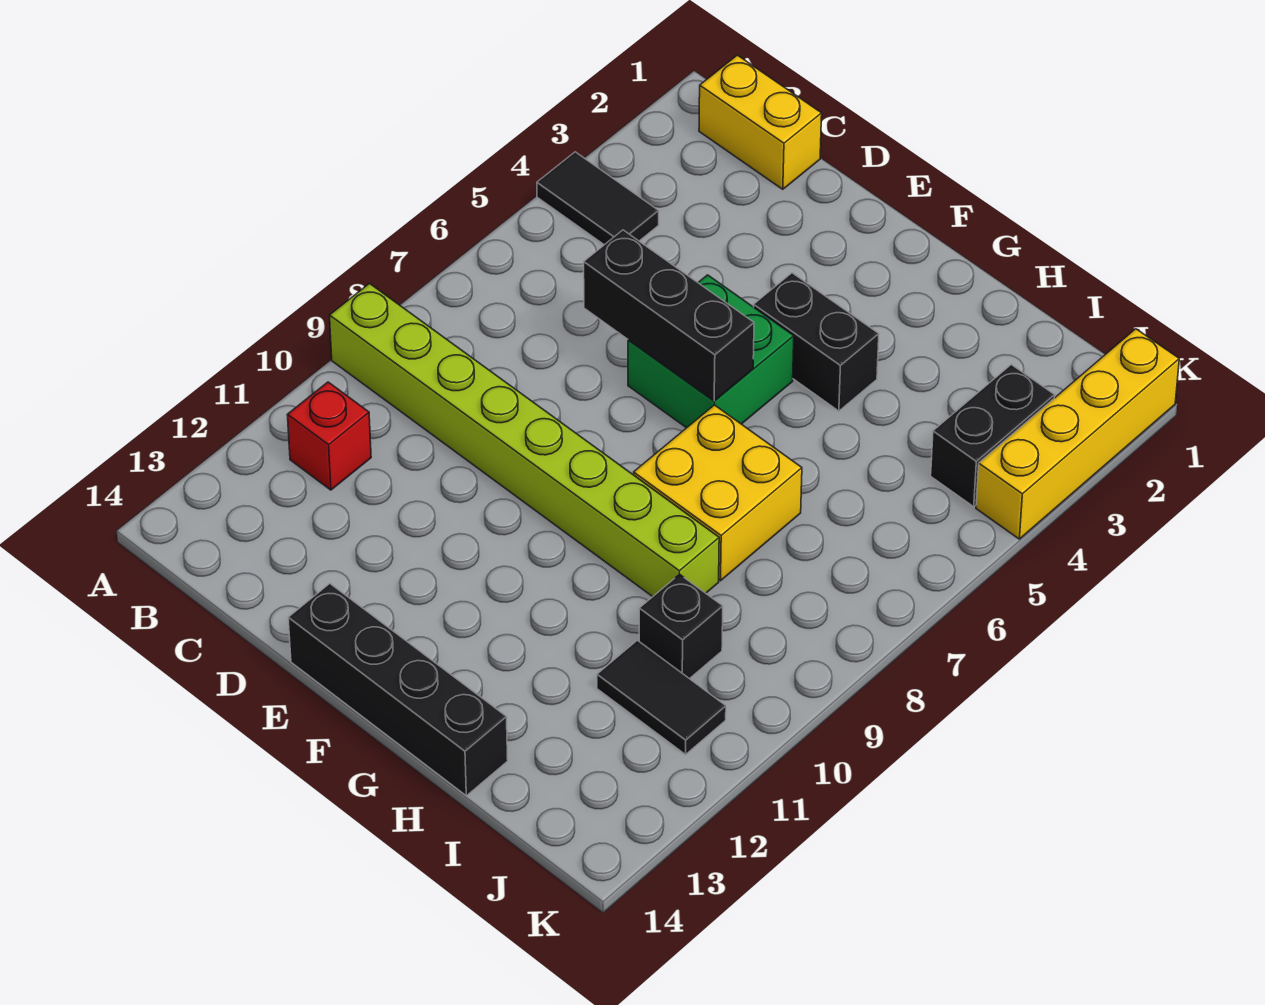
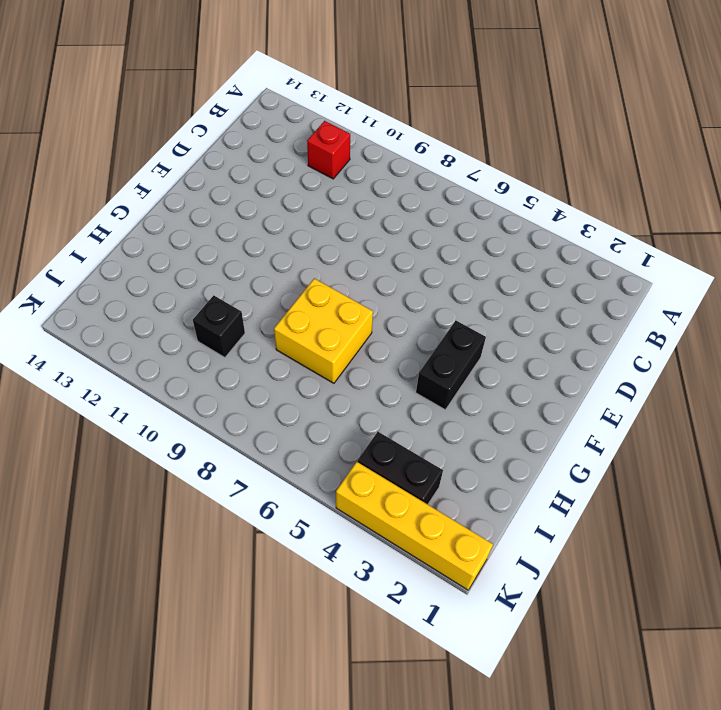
none -> black 1x2 tile [537,152,659,245]
none -> lime 1x8 brick [330,284,719,597]
none -> yellow 1x2 brick [699,55,822,189]

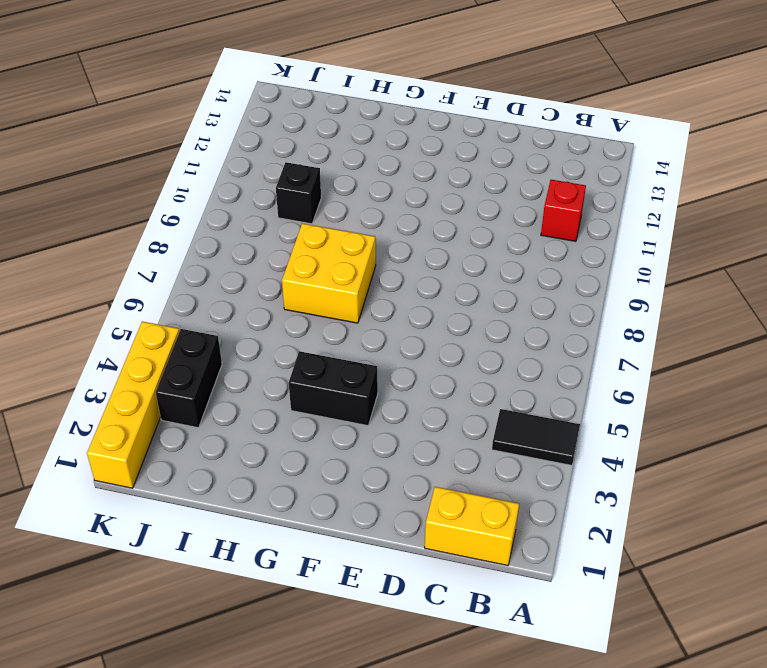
none -> lime 1x8 brick [330,284,719,597]
none -> green 2x2 brick [628,275,794,428]
none -> black 1x4 brick [288,584,508,796]

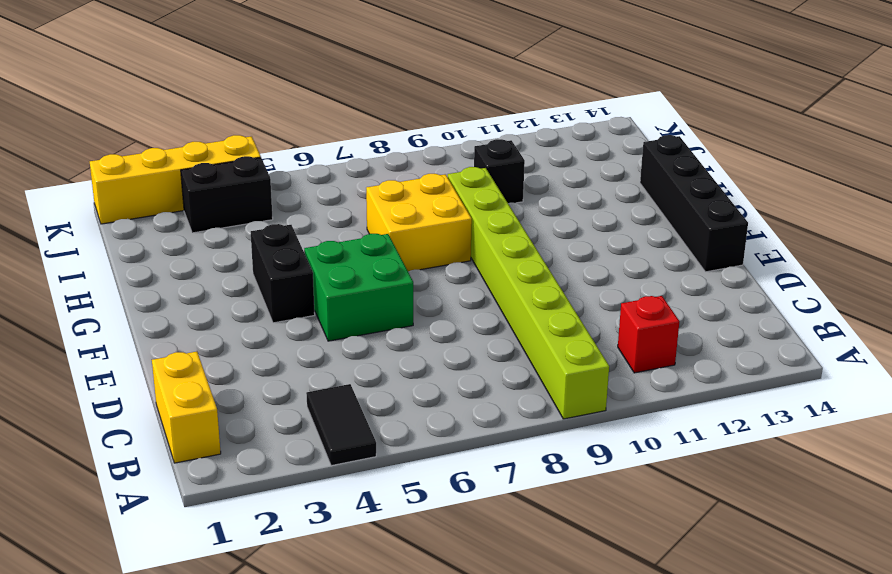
none -> black 1x2 tile [597,640,726,754]
none -> black 1x3 brick [584,230,754,401]

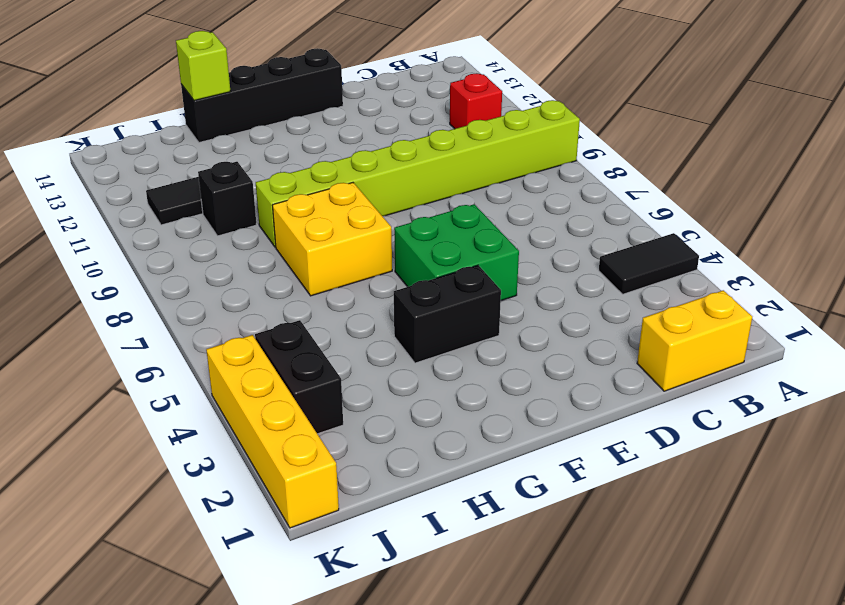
lime 1x1 brick [176,31,231,100] -> none
none -> black 1x3 brick [584,230,754,401]

